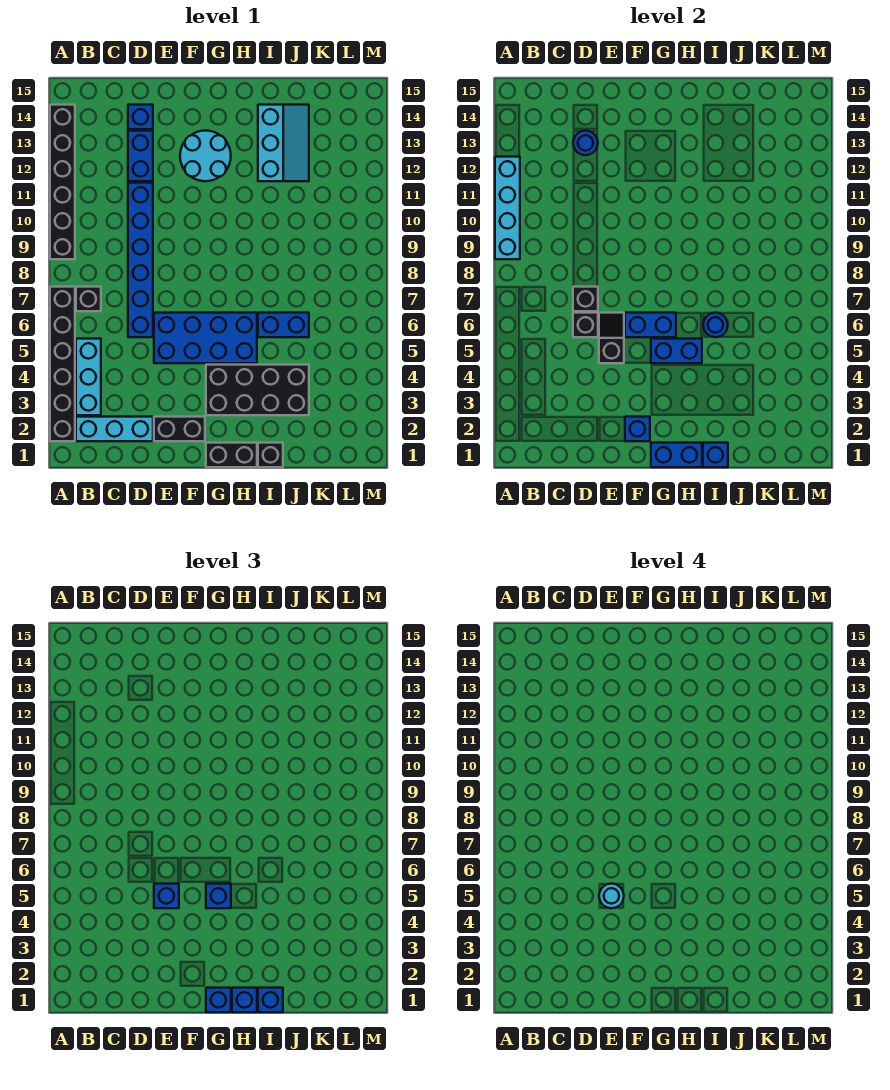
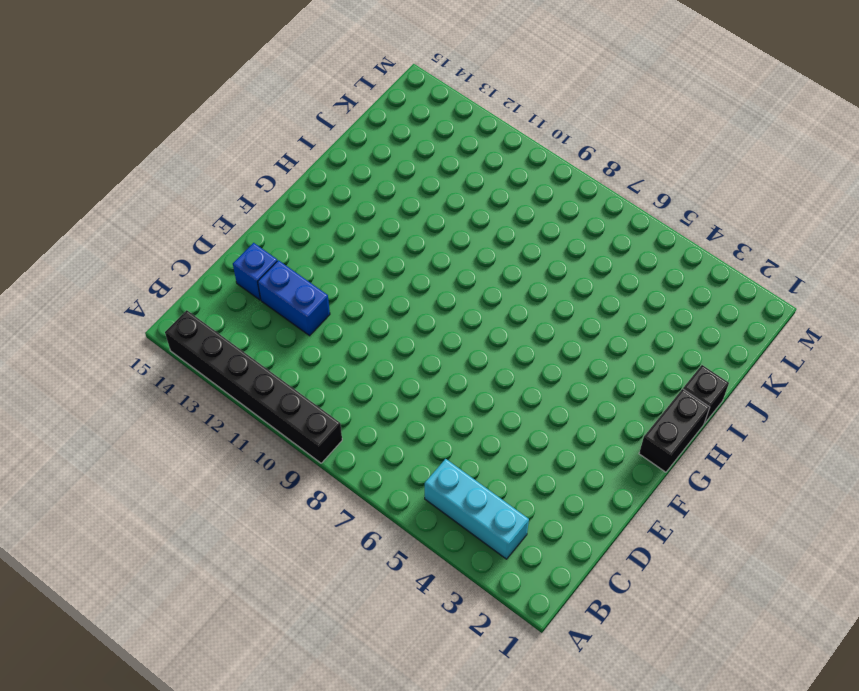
none -> black 1x6 brick [50,287,75,441]
none -> cyan 1x3 brick [76,417,153,441]
none -> black 1x1 brick [76,287,101,311]
none -> blue 1x6 brick [128,183,153,337]

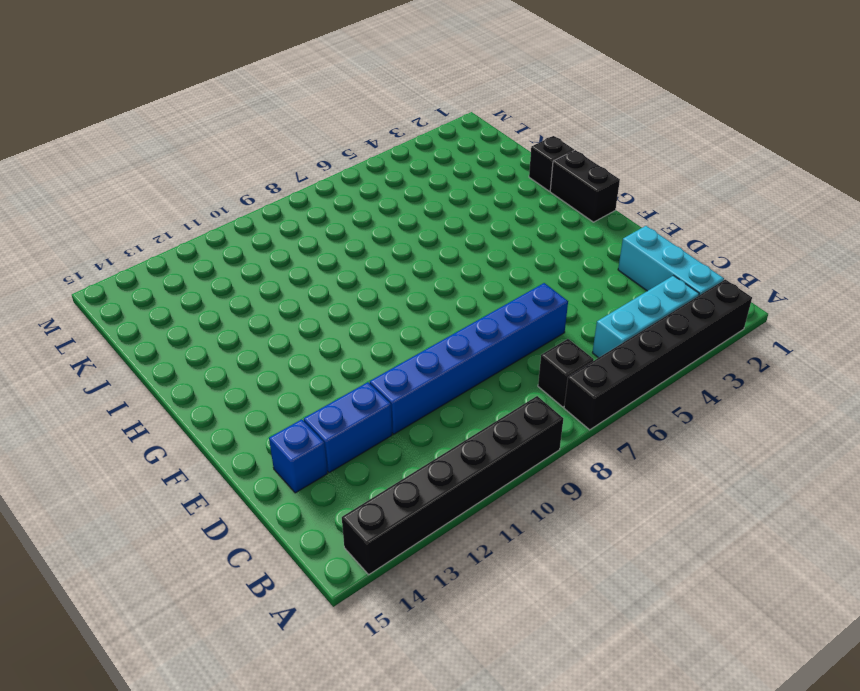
none -> black 1x2 brick [154,417,205,441]
none -> blue 2x4 brick [154,313,257,363]
none -> cyan 2x2 round brick [180,131,231,181]
none -> black 2x4 brick [206,365,309,415]

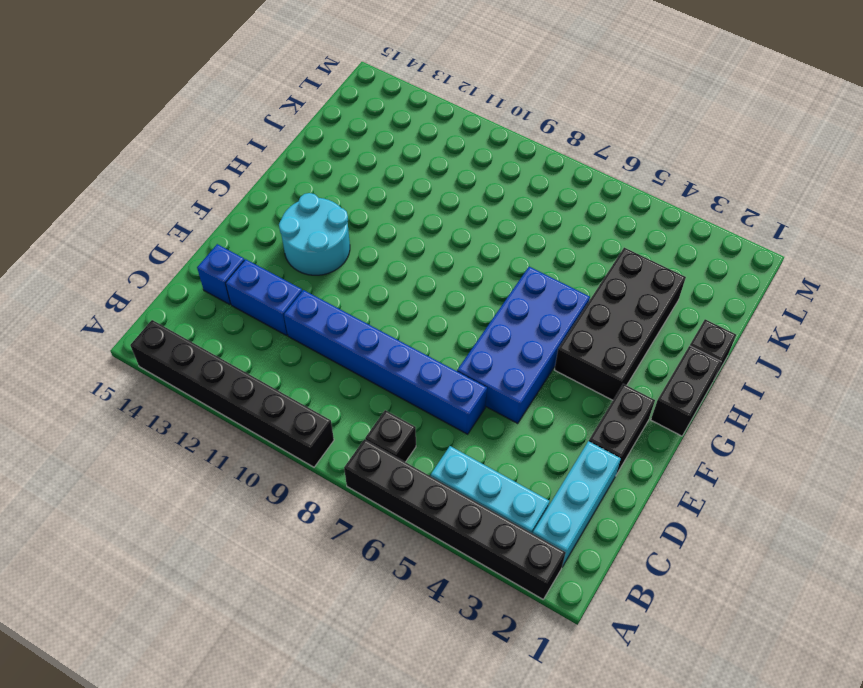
none -> blue 1x2 brick [258,313,309,337]
none -> cyan 2x3 slope [258,105,309,181]
none -> cyan 1x4 brick [495,157,520,259]
none -> black 1x1 brick [573,313,598,337]

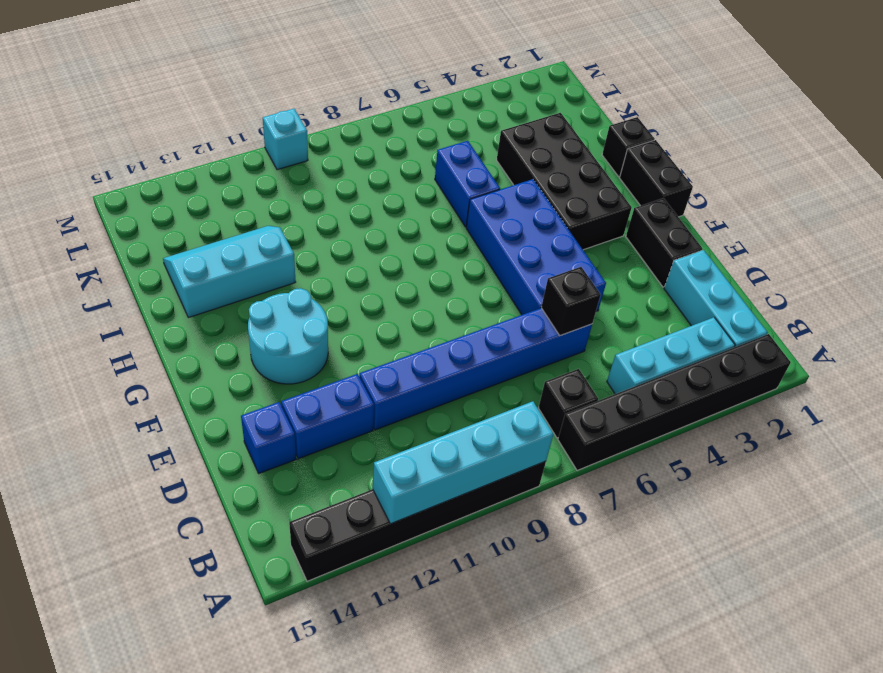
cyan 1x1 brick [263,109,308,170] -> none
none -> black 1x1 brick [573,287,598,311]
none -> blue 1x1 round brick [573,131,598,155]
none -> black 1x2 slope [599,313,624,363]
none -> blue 1x1 brick [625,417,650,441]

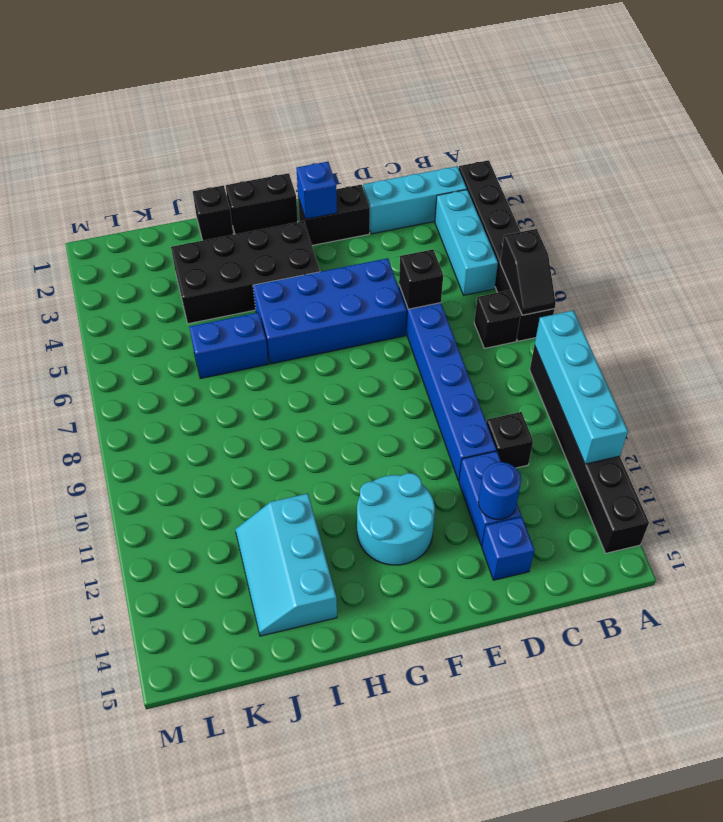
black 1x2 slope [500,229,556,315] -> black 1x2 slope moved to [599,313,624,363]
black 1x1 brick [487,412,533,468] -> black 1x1 brick moved to [573,287,598,311]
none -> blue 1x2 brick [625,313,676,337]
none -> blue 1x2 brick [651,443,702,467]
none -> blue 1x2 brick [651,339,702,363]
none -> blue 1x1 brick [703,443,728,467]

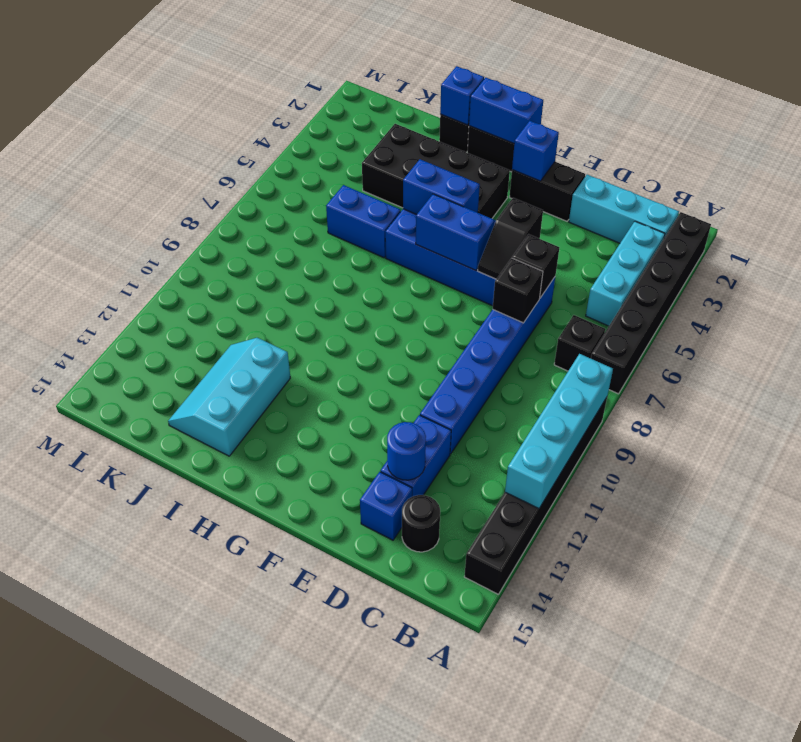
black 1x1 round brick [402,495,440,552] -> none
none -> cyan 2x2 round brick [180,131,231,181]
none -> blue 1x1 round brick [703,313,728,337]
none -> blue 1x1 brick [154,884,179,908]
none -> blue 1x1 brick [206,988,231,1012]

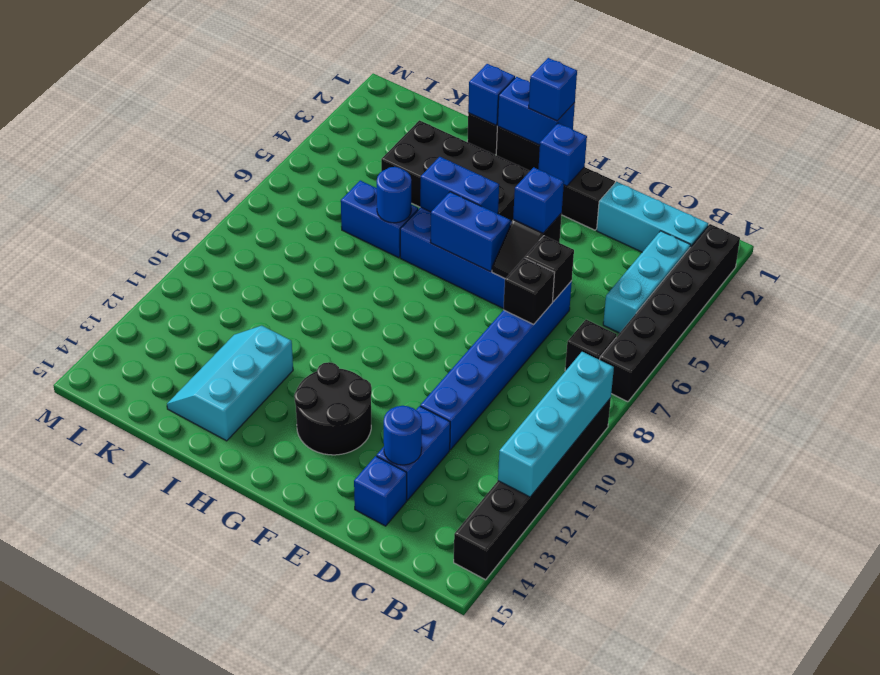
black 2x2 round brick [294,362,372,455] -> cyan 2x2 round brick [180,131,231,181]
none -> blue 1x1 brick [206,884,231,908]
none -> blue 1x1 brick [232,988,257,1012]
none -> blue 1x1 brick [258,988,283,1012]
none -> cyan 1x1 round brick [599,884,624,908]

